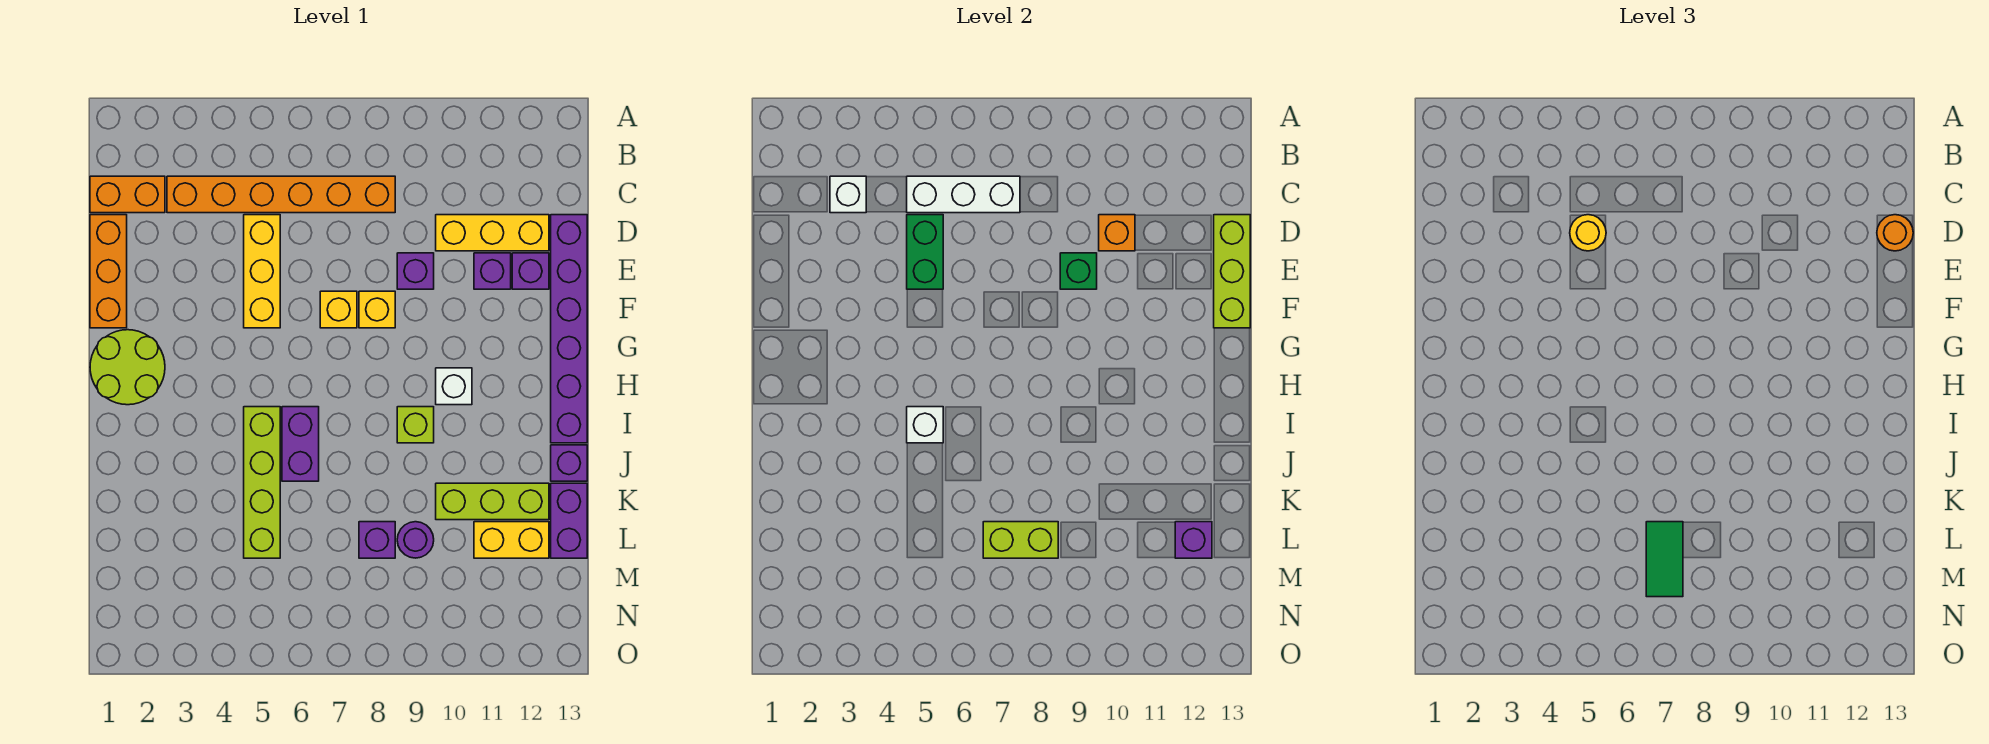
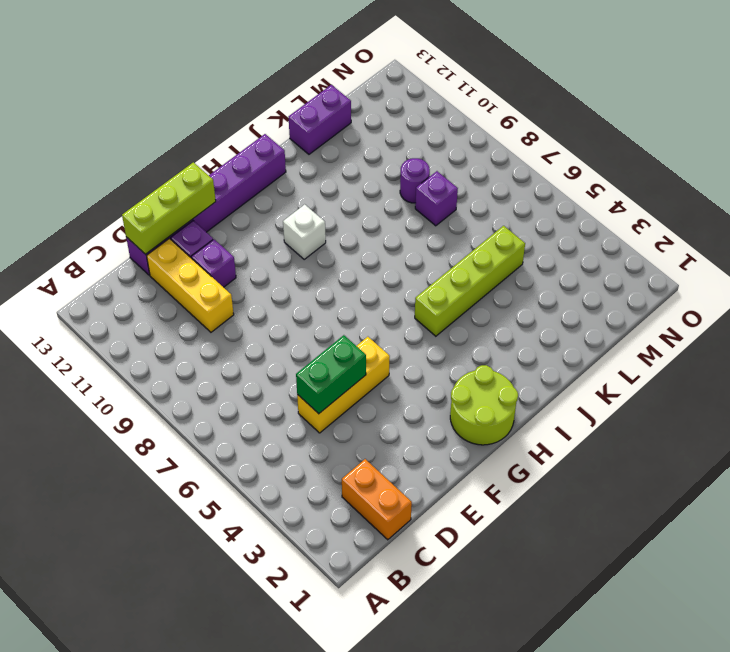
none -> orange 1x6 brick [167,176,395,213]
none -> orange 1x3 brick [90,215,127,328]
none -> purple 1x1 brick [397,253,434,289]
none -> yellow 1x1 brick [320,291,357,328]

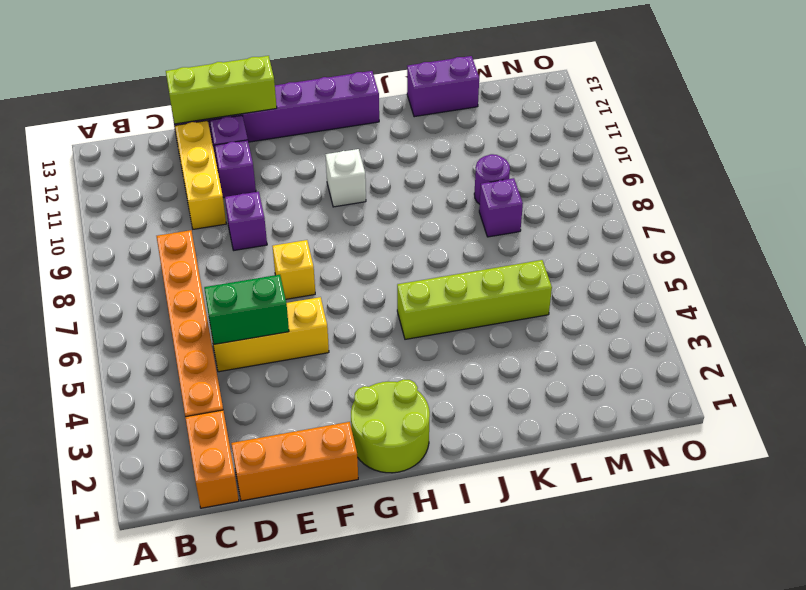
none -> yellow 1x1 brick [359,291,395,328]
none -> purple 1x2 brick [282,407,319,481]
none -> lime 1x1 brick [397,407,434,443]
none -> purple 1x1 brick [551,445,587,481]

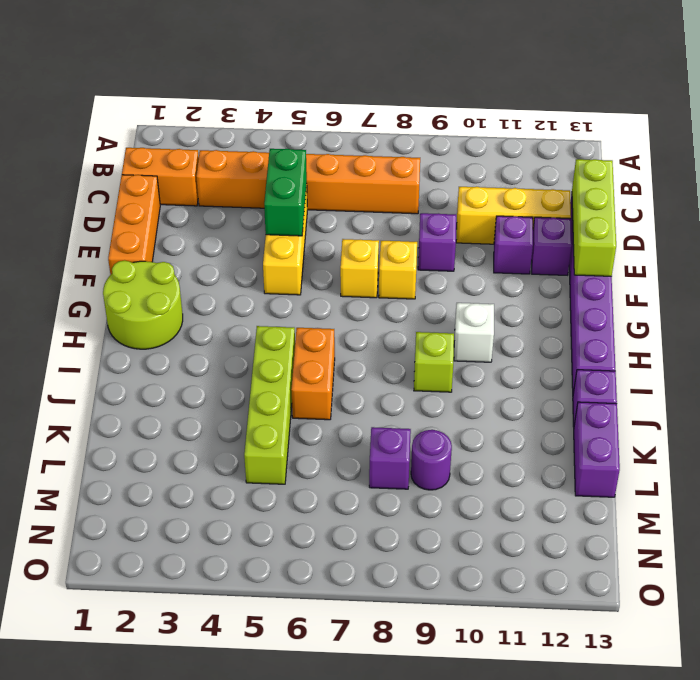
orange 1x2 brick [291,328,335,420] -> purple 1x2 brick [282,407,319,481]
none -> lime 1x3 brick [436,483,549,520]
none -> yellow 1x2 brick [474,522,549,558]
none -> white 1x1 brick [830,176,866,213]
none -> white 1x3 brick [907,176,1020,213]

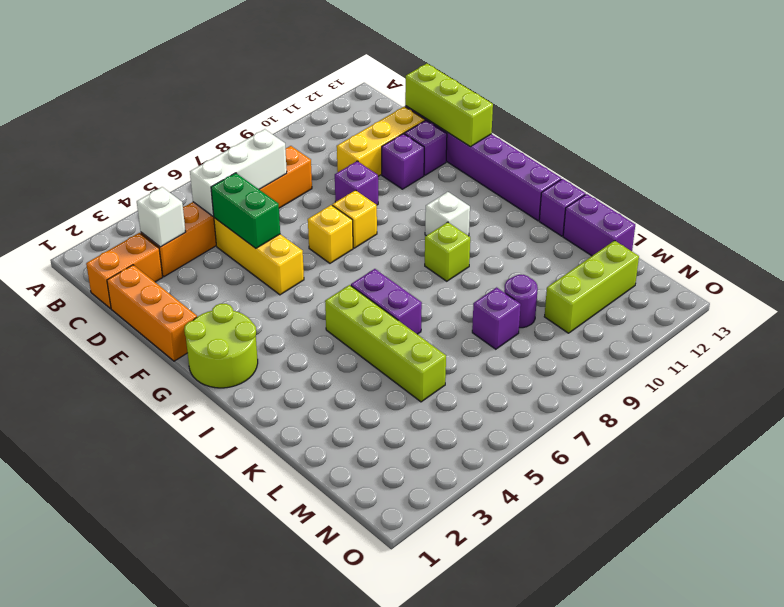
lime 1x3 brick [544,241,639,333] -> lime 1x3 brick moved to [436,483,549,520]
none -> yellow 1x2 brick [474,522,549,558]
none -> orange 1x1 brick [1099,215,1135,251]
none -> green 1x1 brick [1060,253,1097,289]
none -> white 1x1 brick [907,407,943,443]

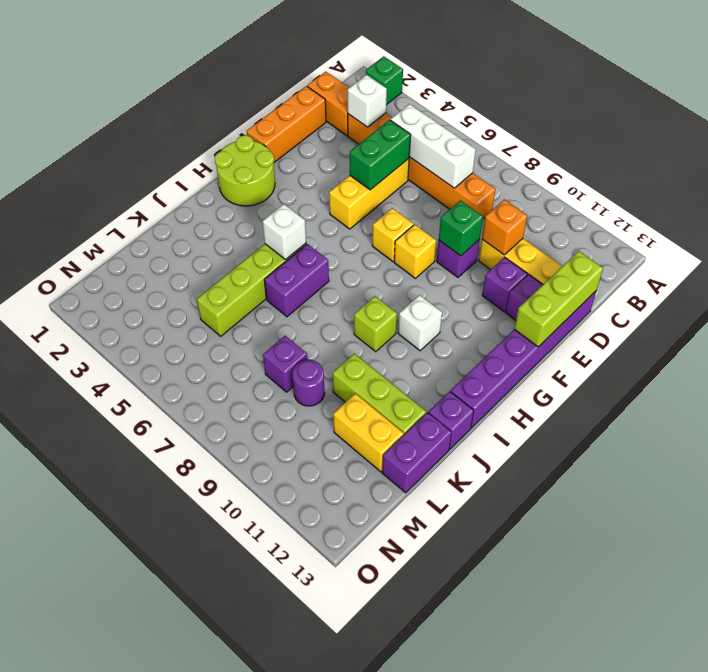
green 1x1 brick [366,56,403,105] -> none
none -> lime 1x2 brick [983,522,1058,558]
none -> purple 1x1 brick [1175,522,1212,558]
none -> yellow 1x1 round brick [1570,215,1606,251]
none -> orange 1x1 round brick [1877,215,1913,251]

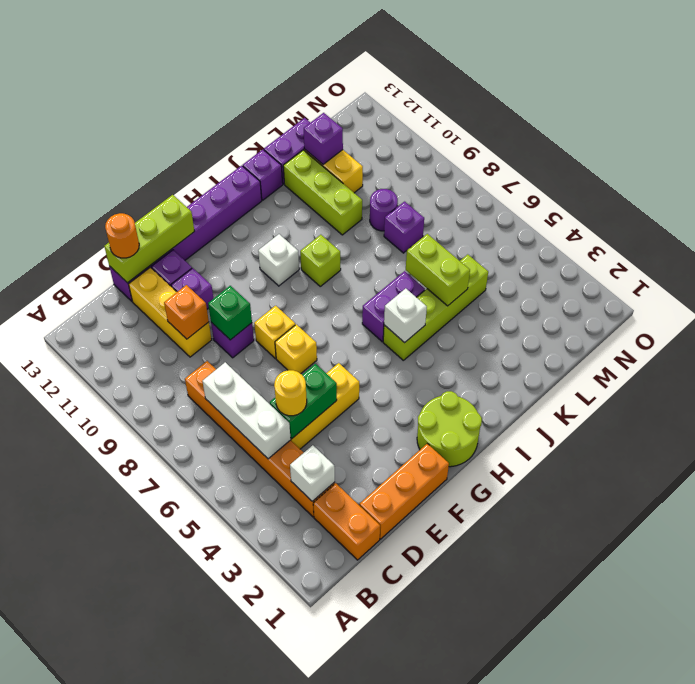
lime 1x2 brick [406,234,470,306] -> lime 1x2 brick moved to [983,522,1058,558]
none -> green 1x2 tile [1646,522,1683,597]

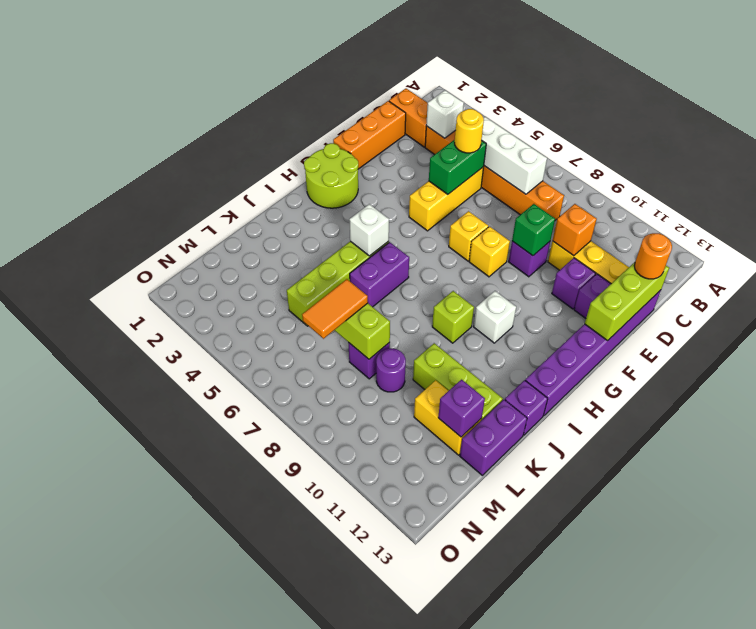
orange 1x2 tile [302,279,368,339] -> green 1x2 tile [1646,522,1683,597]

